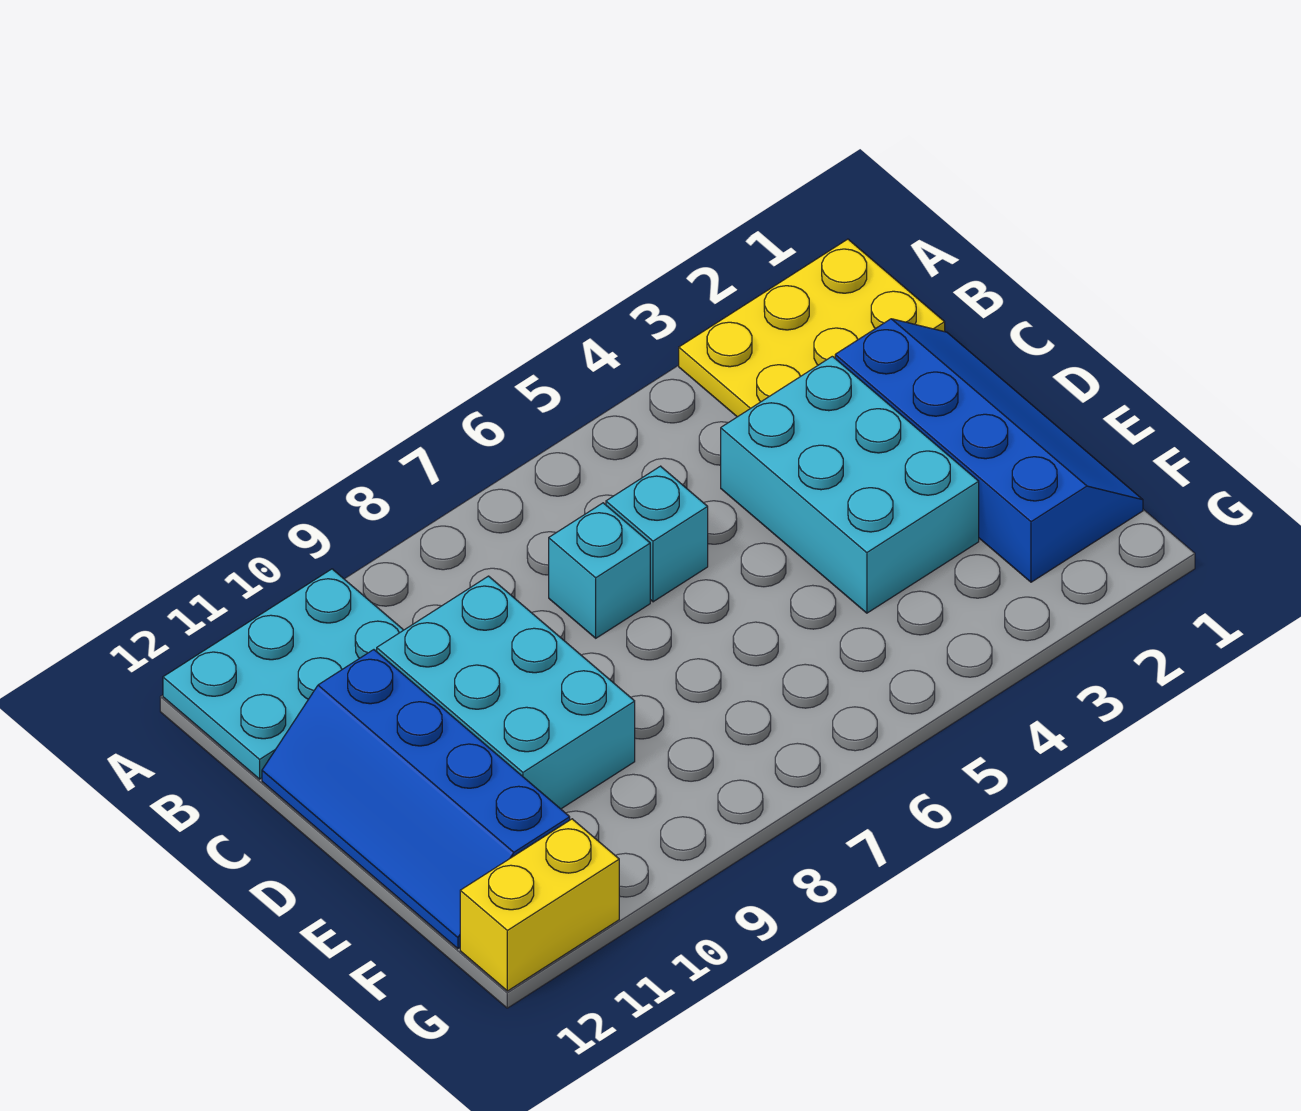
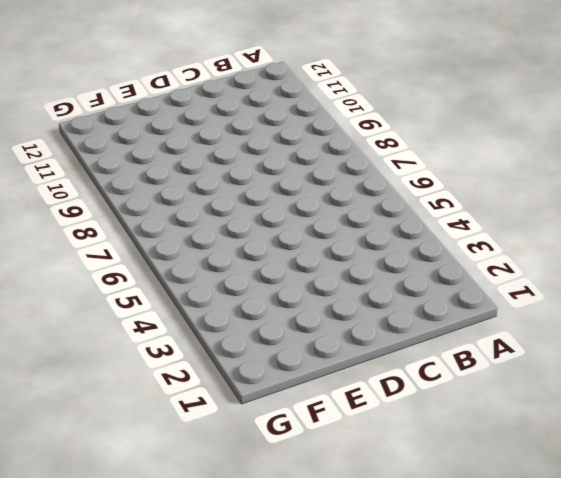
none -> yellow 2x3 plate [679,239,945,417]
none -> cyan 2x3 plate [163,569,403,779]

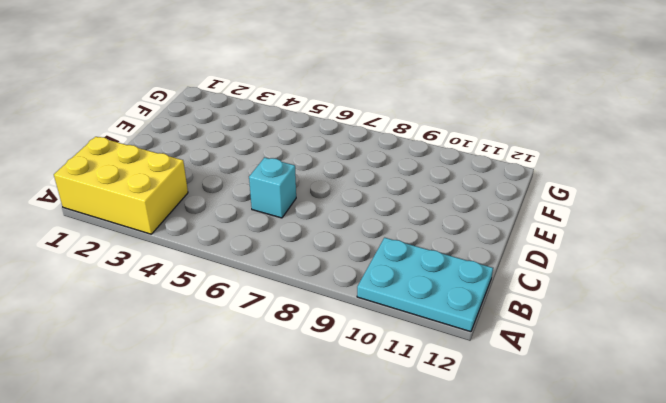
yellow 2x3 brick [54,137,188,234] -> yellow 2x3 plate [679,239,945,417]
none -> blue 2x4 slope [835,319,1143,582]
none -> cyan 2x3 brick [721,356,979,613]

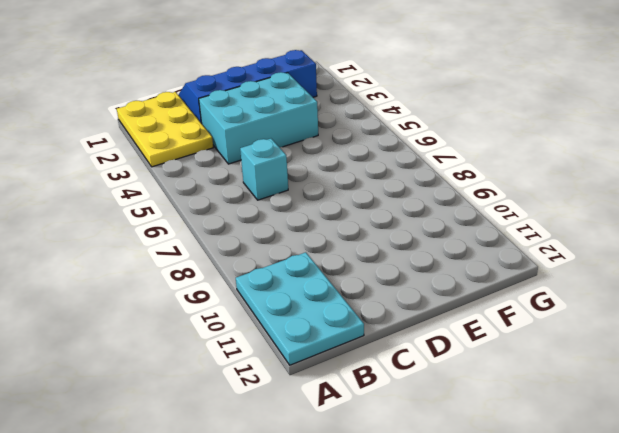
none -> cyan 1x1 brick [549,503,650,638]
none -> cyan 2x3 brick [377,576,635,809]

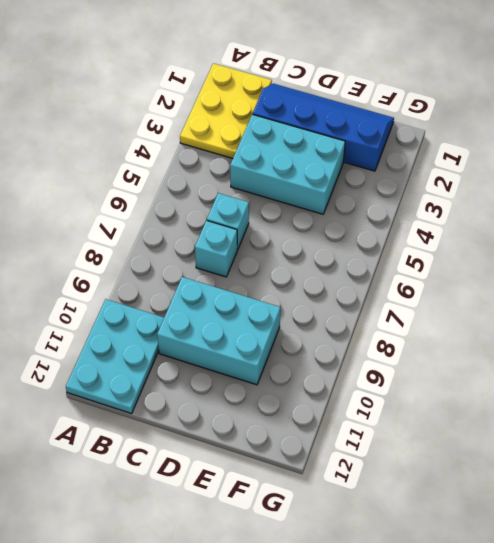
none -> blue 2x4 slope [262,650,570,949]
none -> yellow 1x2 brick [460,819,619,991]

